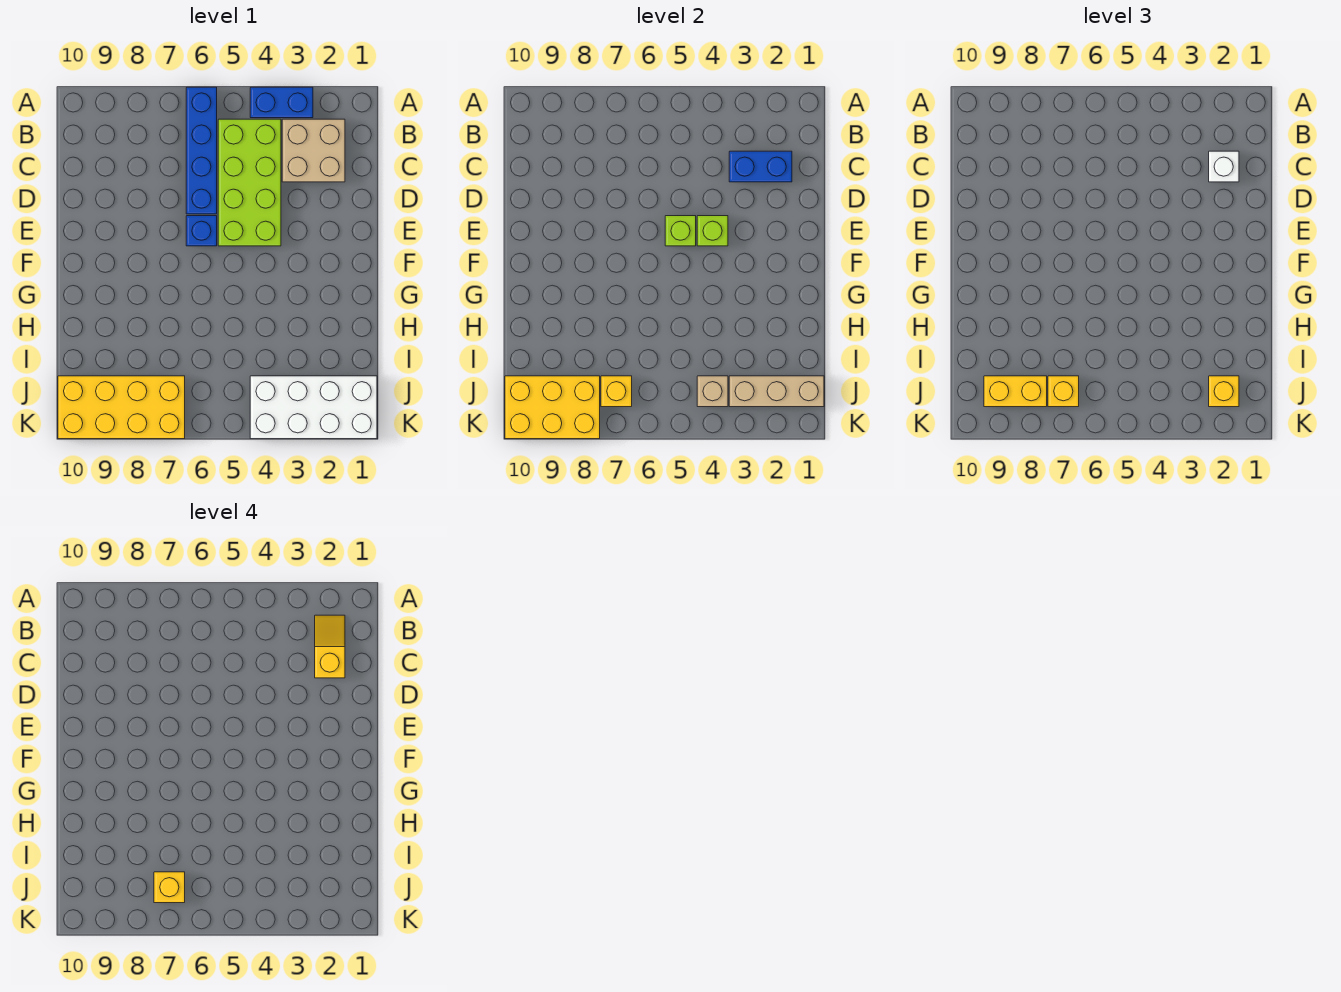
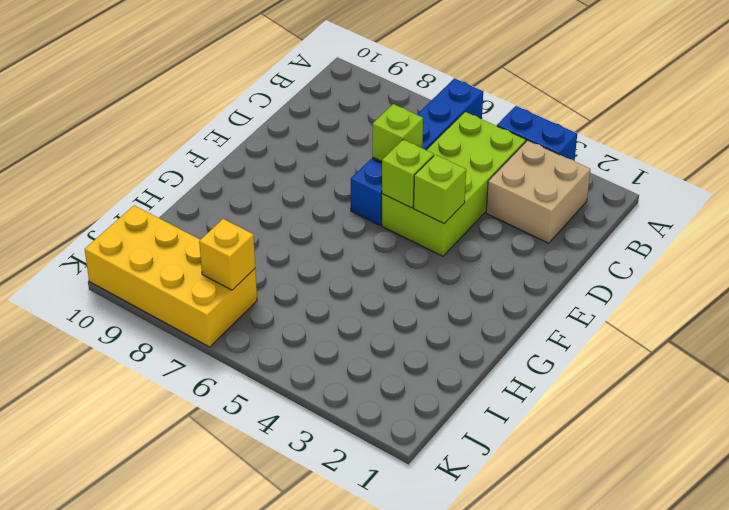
lime 1x1 brick [372,104,423,162] -> none
none -> white 2x4 brick [250,376,377,439]
none -> blue 1x2 brick [729,151,792,182]
none -> tan 1x3 brick [729,376,824,407]

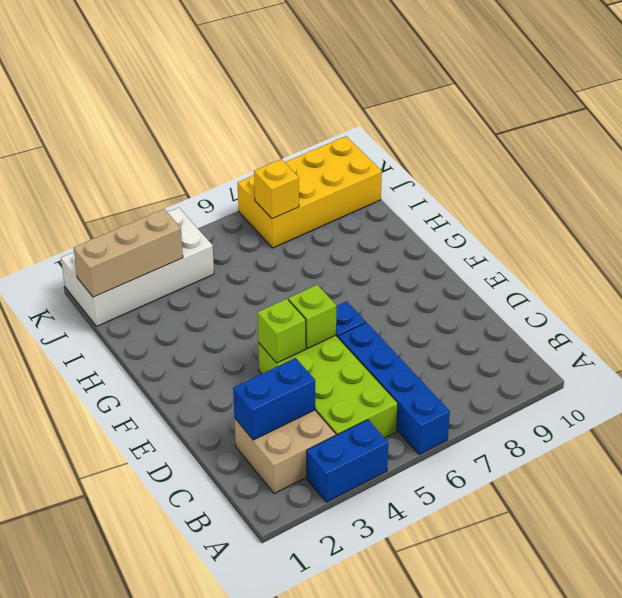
none -> tan 1x1 brick [697,376,728,407]
none -> yellow 2x3 brick [505,376,600,439]
none -> white 1x1 brick [1209,151,1239,182]

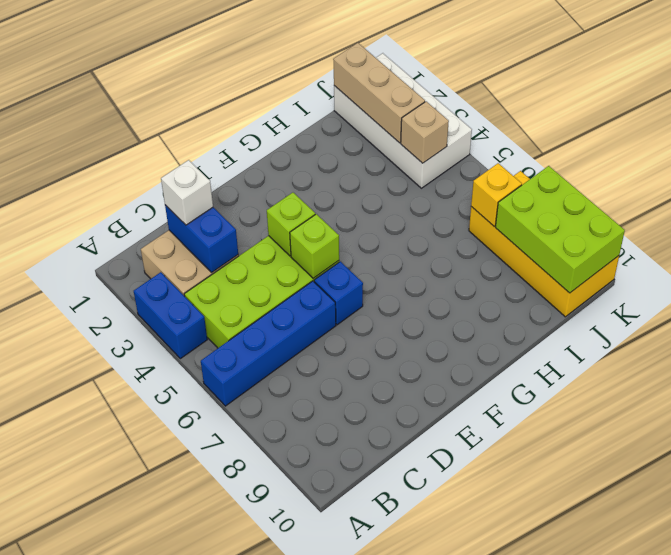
lime 2x3 brick [495,166,625,293] -> yellow 2x3 brick [505,376,600,439]
none -> yellow 1x1 brick [1209,376,1239,407]
none -> yellow 1x1 brick [1048,376,1079,407]
none -> yellow 1x2 brick [984,376,1047,407]

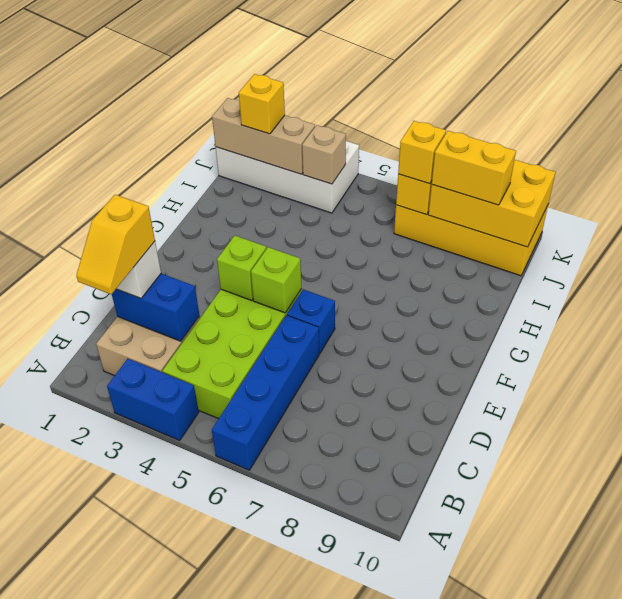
none -> yellow 1x1 brick [154,872,185,903]

